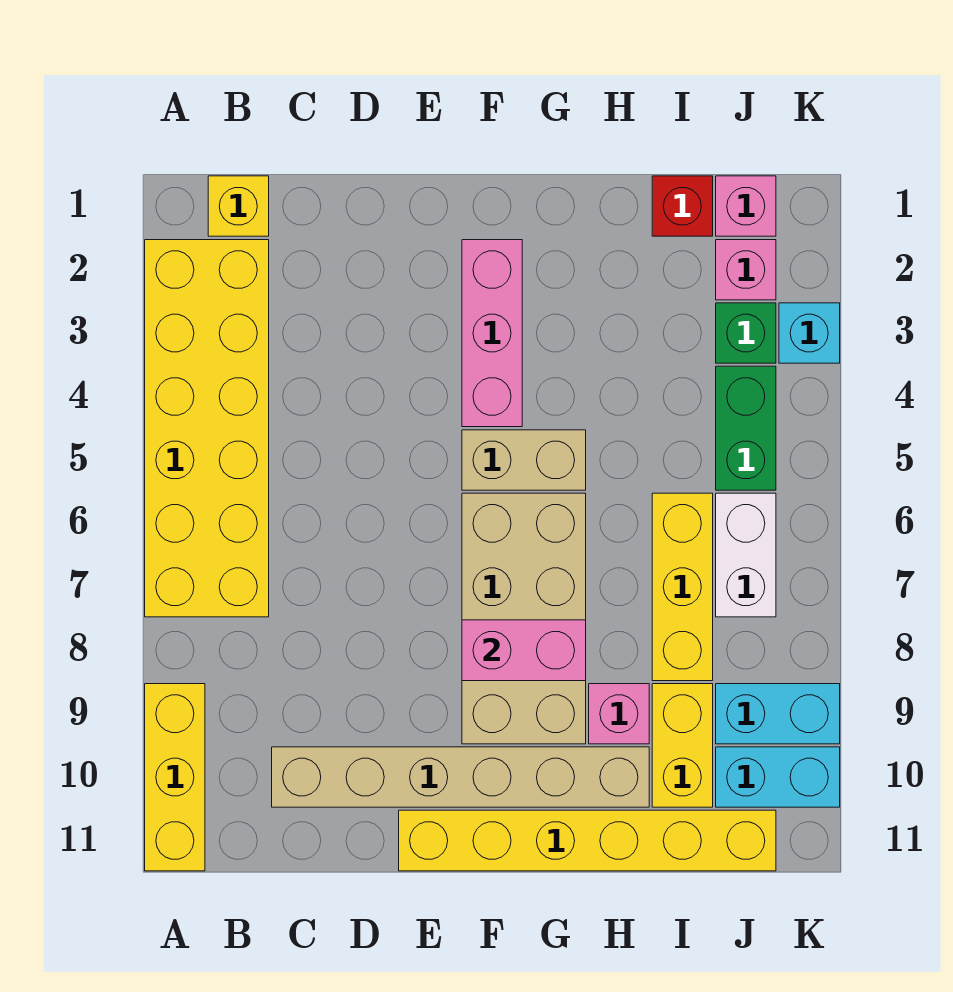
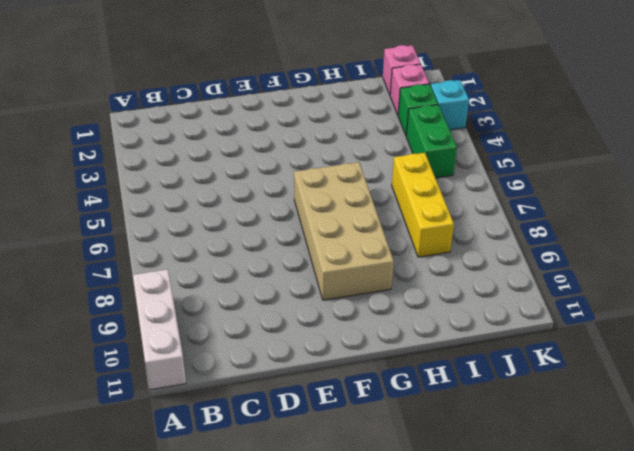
white 1x3 brick [133,269,186,390] -> yellow 1x3 brick [145,684,205,871]
none -> yellow 2x6 brick [145,240,269,617]
none -> yellow 1x1 brick [208,176,269,236]
none -> tan 1x6 brick [272,747,649,807]

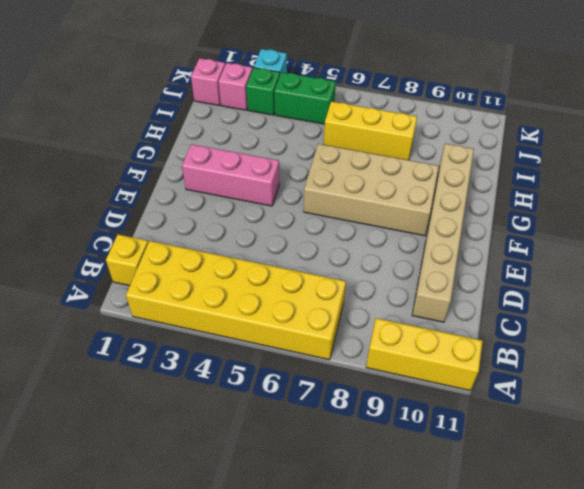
none -> yellow 1x6 brick [399,810,776,871]
none -> tan 1x2 brick [462,430,586,490]
none -> pink 1x1 brick [589,684,649,744]

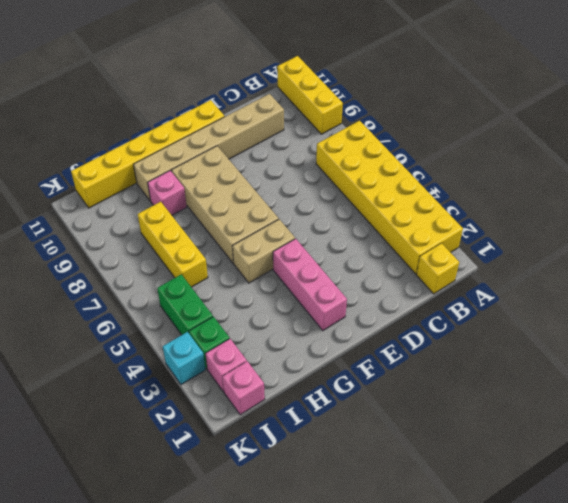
none -> red 1x1 brick [652,176,713,236]
none -> yellow 1x2 brick [652,684,713,807]
none -> white 1x2 brick [716,493,776,617]

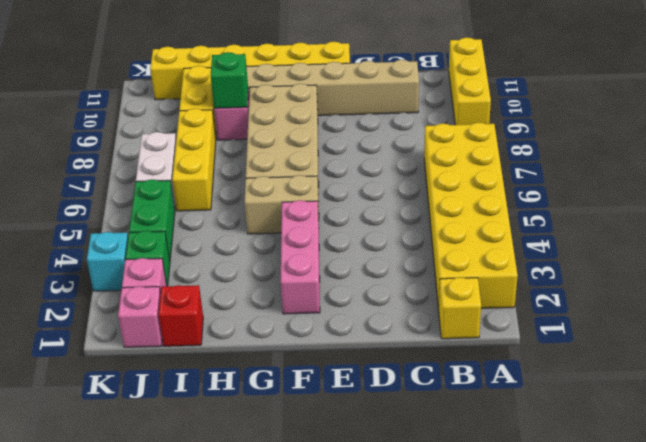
green 1x1 brick [211,52,248,108] -> none
none -> cyan 1x2 brick [716,684,840,744]
none -> cyan 1x2 brick [716,747,840,807]
none -> pink 1x2 brick [462,620,586,681]

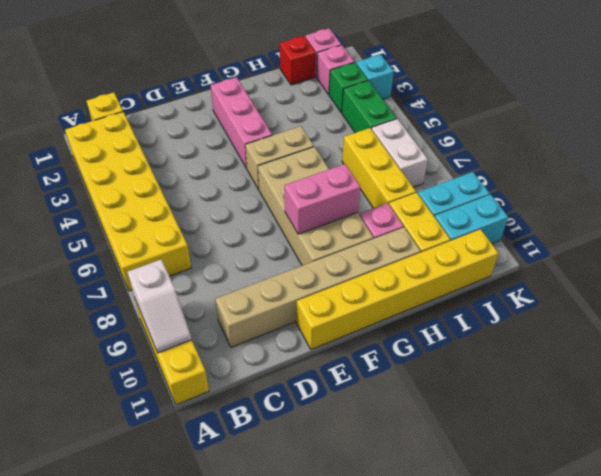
white 1x2 slope [128,259,192,353] -> none

